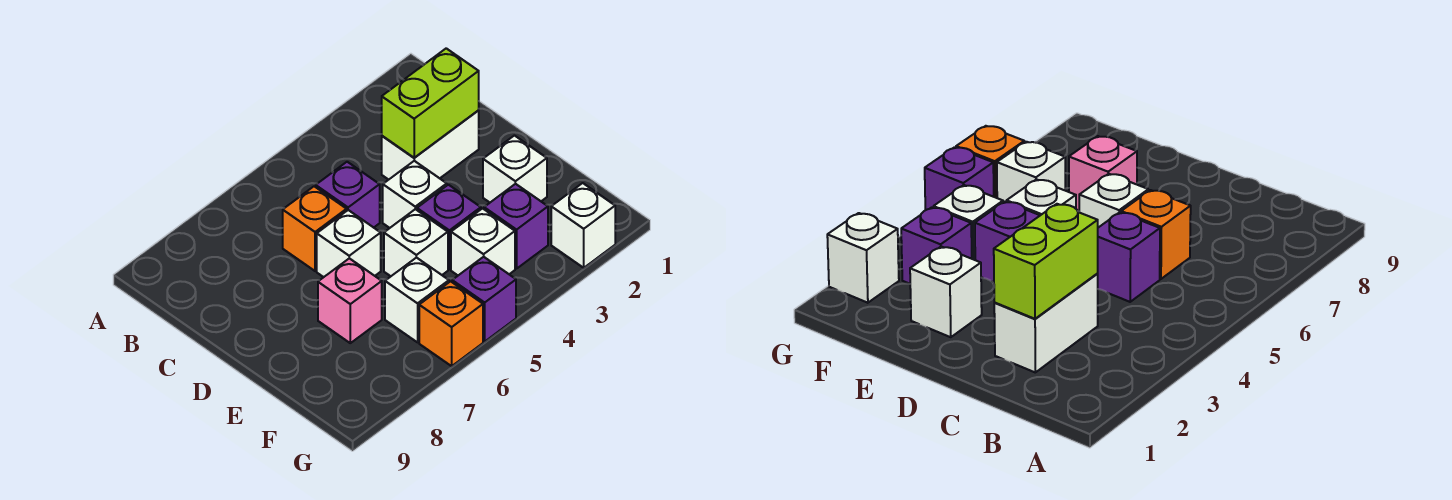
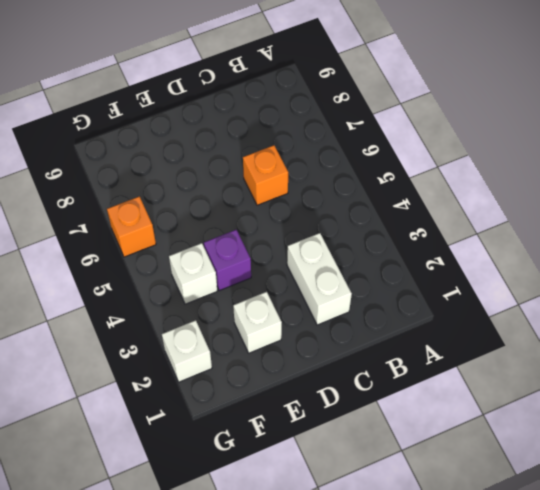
none -> purple 1x1 brick [316,162,380,228]
none -> white 1x1 brick [383,161,447,228]
none -> white 1x1 brick [317,210,381,277]

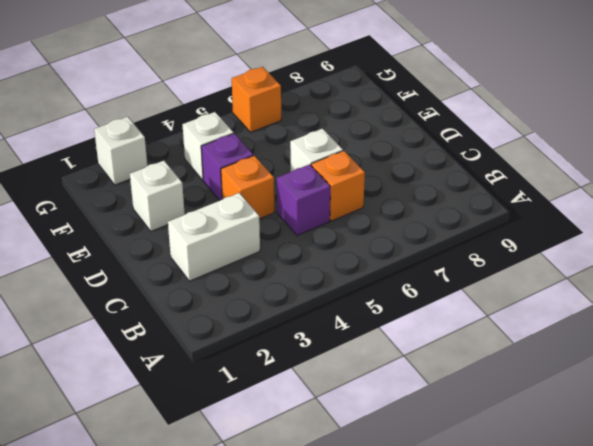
orange 1x1 brick [221,156,274,219] -> white 1x1 brick [383,161,447,228]
none -> white 1x1 brick [384,209,448,276]
none -> pink 1x1 brick [318,258,382,343]
none -> purple 1x1 brick [484,184,548,269]

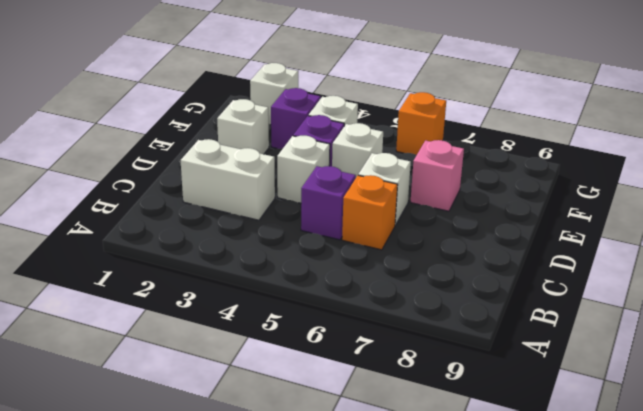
none -> white 1x1 brick [385,257,449,342]
none -> purple 1x1 brick [452,257,516,341]
none -> lime 1x2 brick [382,48,479,158]

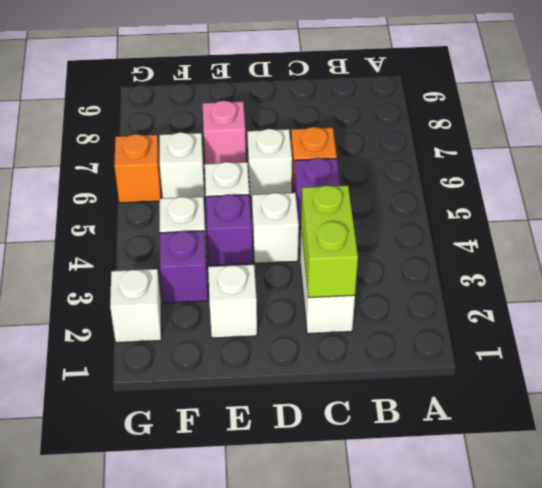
none -> purple 1x1 brick [452,257,516,341]

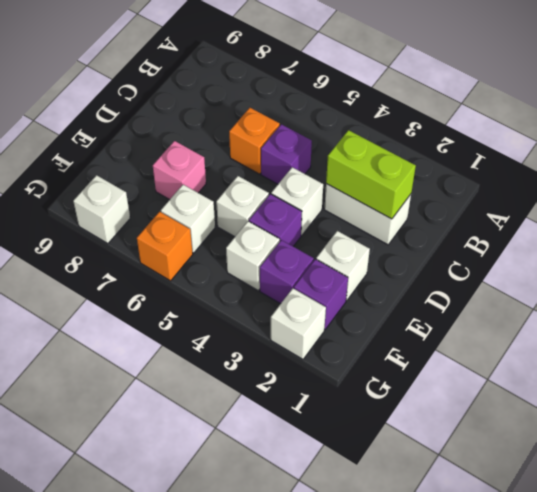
purple 1x1 brick [294,259,348,329] -> purple 1x1 brick moved to [452,257,516,341]
white 1x1 brick [73,175,130,244] -> white 1x1 brick moved to [317,210,381,277]

